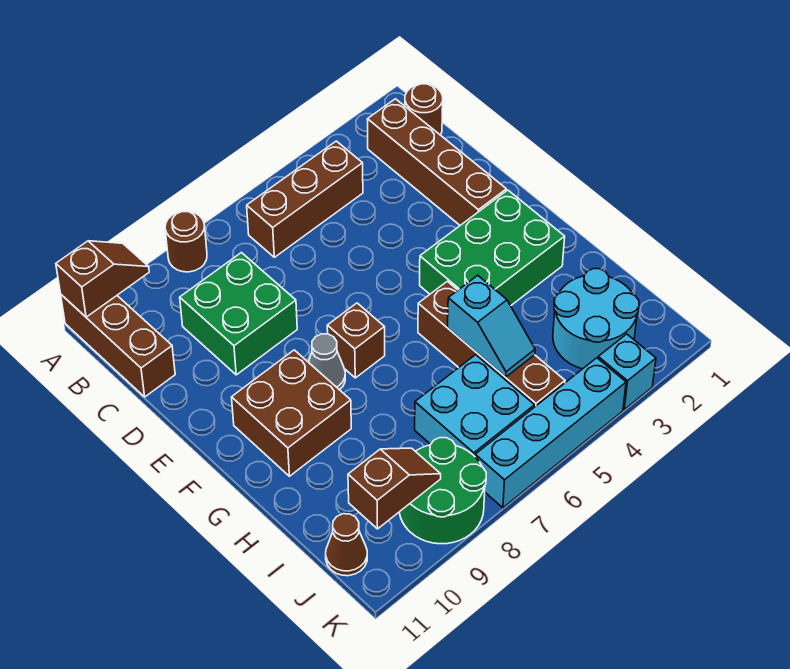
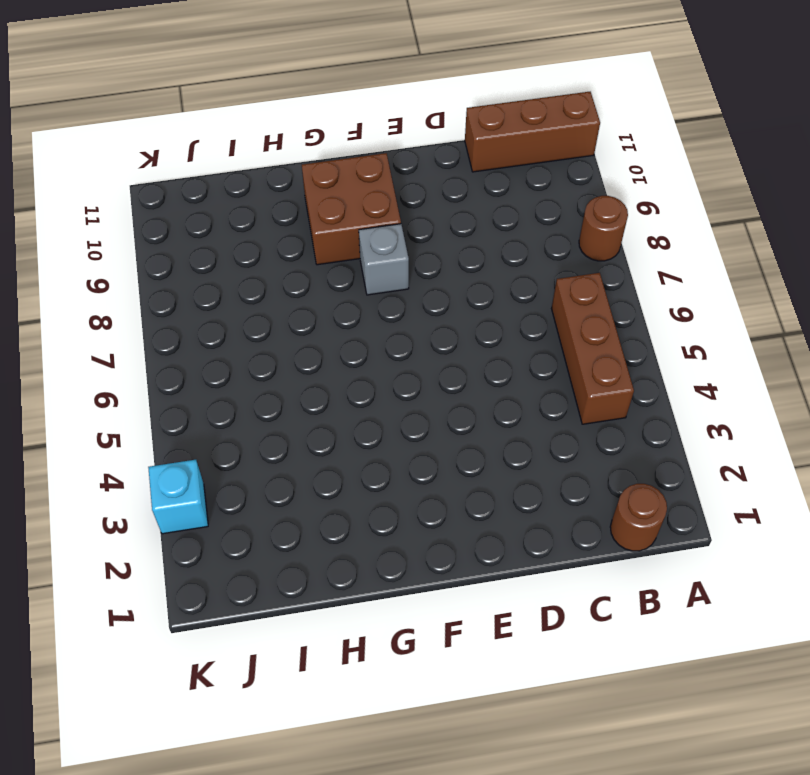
grey 1x1 brick [359,224,409,295] -> grey 1x1 cone [309,334,345,390]
none -> brown 1x4 brick [367,99,506,225]
none -> green 2x2 brick [180,253,297,375]
none -> green 2x3 brick [420,190,565,306]

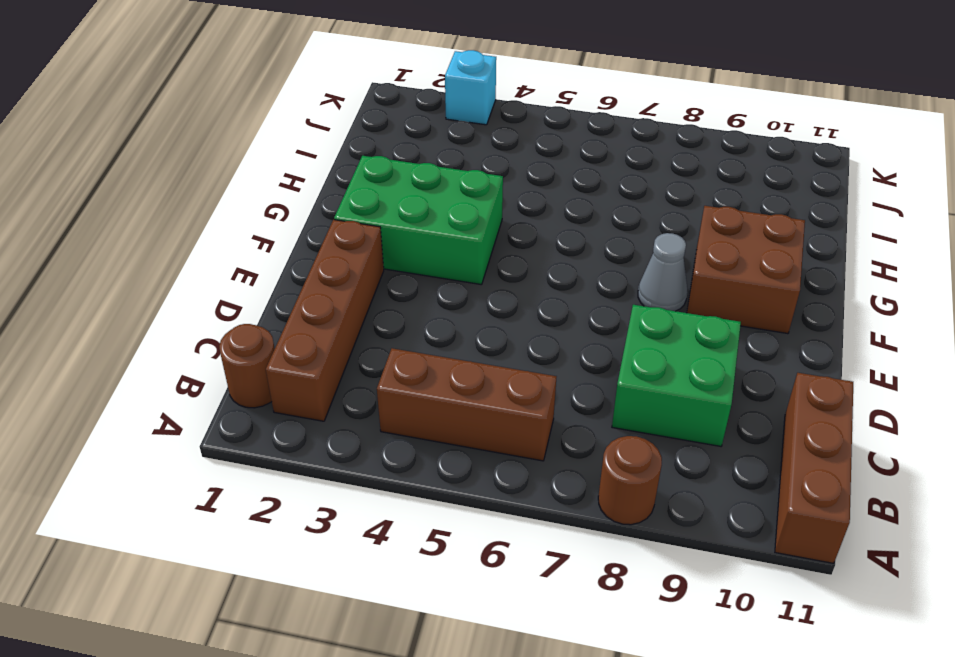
none -> brown 1x1 brick [327,303,385,378]
none -> brown 1x4 brick [418,281,565,407]
none -> cyan 2x2 round brick [553,269,639,369]

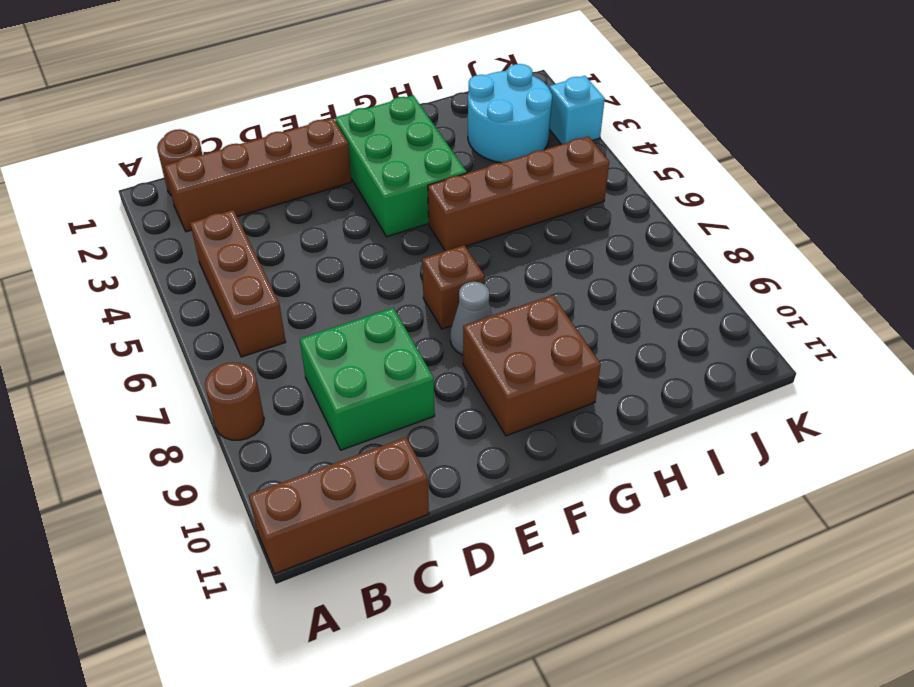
none -> cyan 2x2 brick [415,355,535,456]
none -> green 2x2 round brick [399,438,486,544]
none -> brown 1x1 cone [326,514,367,576]

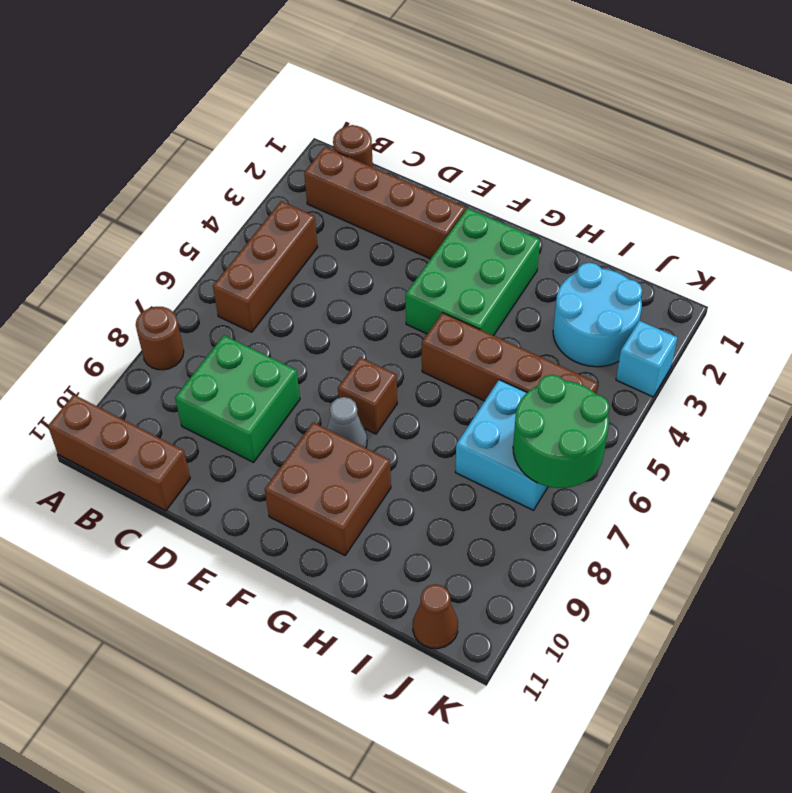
green 2x2 round brick [513,375,609,488] -> green 2x2 round brick moved to [399,438,486,544]
none -> cyan 1x4 brick [475,358,626,508]
none -> brown 1x2 slope [56,241,149,317]
none -> cyan 1x2 slope [448,275,535,377]

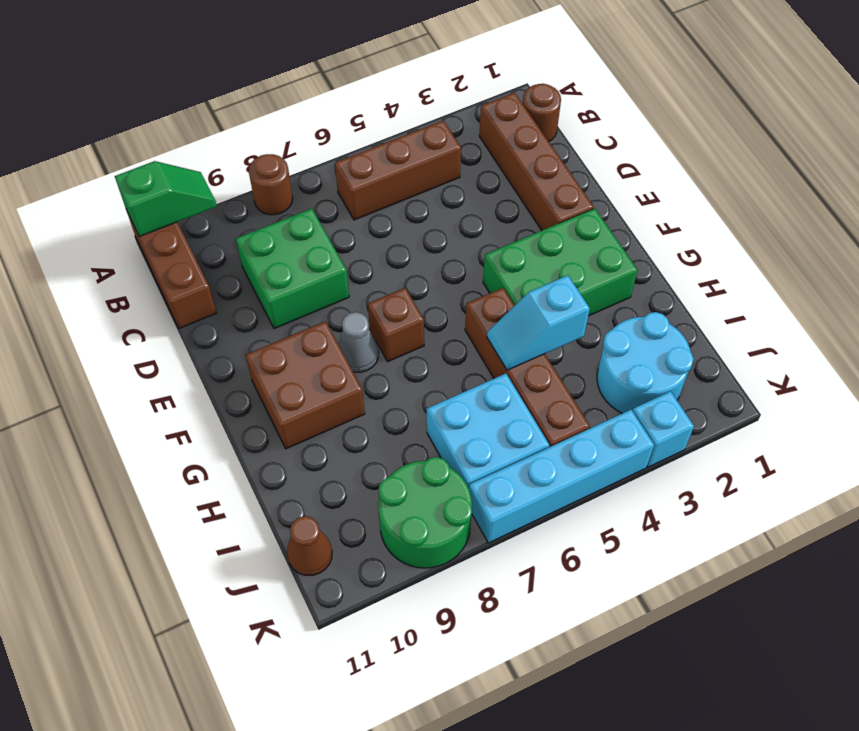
green 1x2 slope [115,161,217,237] -> brown 1x2 slope [56,241,149,317]
cyan 1x2 slope [487,275,590,370] -> cyan 1x2 slope turned to [448,275,535,377]
none -> brown 1x2 slope [348,448,441,529]

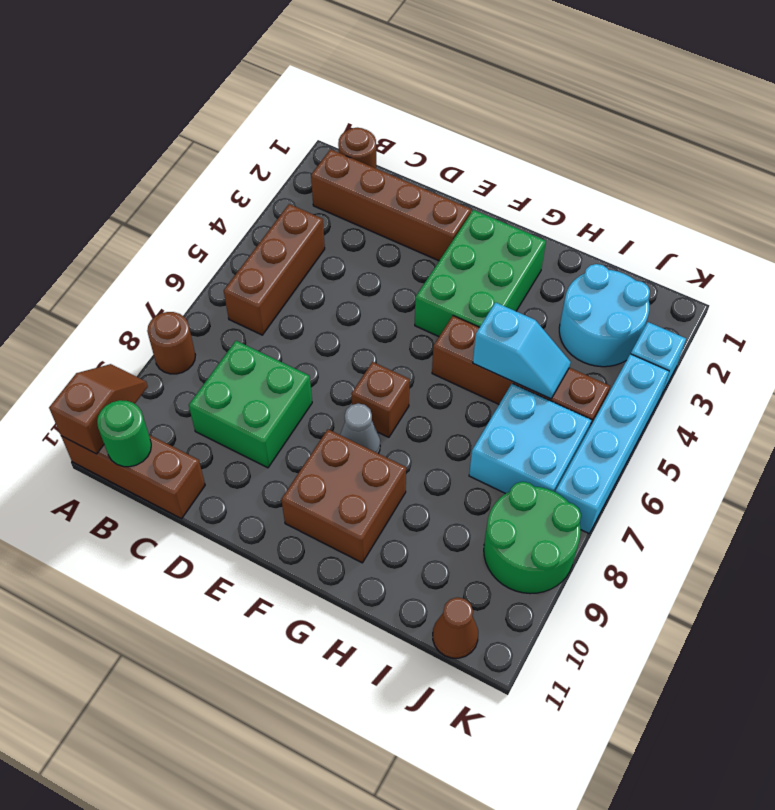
green 1x1 round brick [97,400,151,467] -> none
none -> brown 1x2 slope [348,448,441,529]

